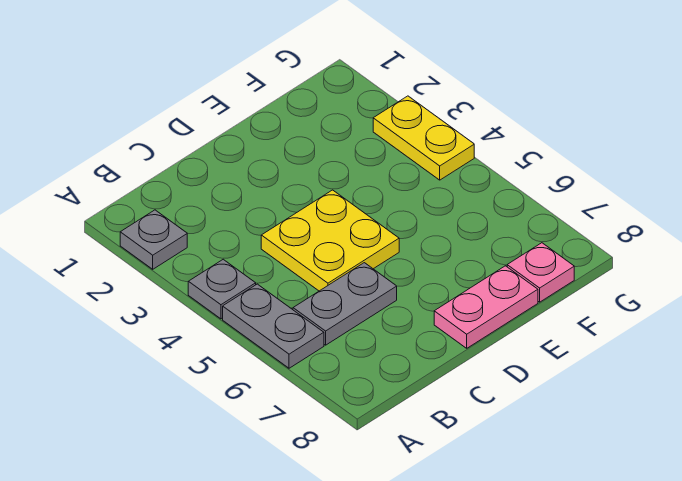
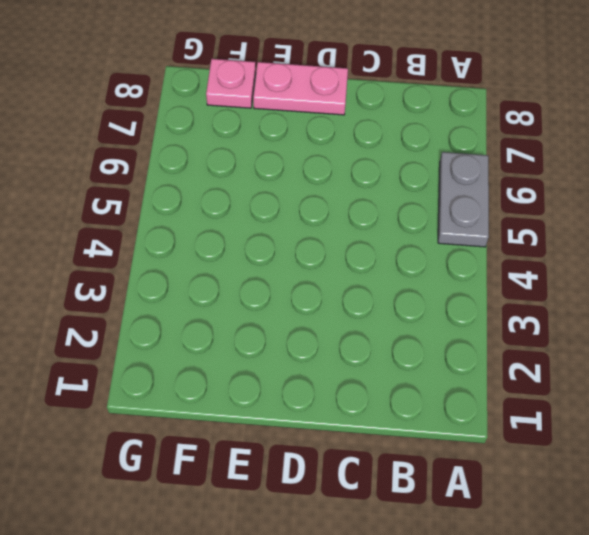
none -> grey 1x1 plate [120,210,187,269]
none -> grey 1x1 plate [188,259,256,319]

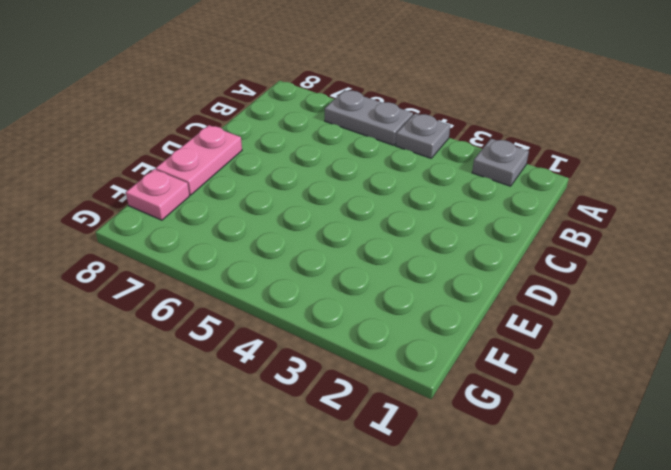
none -> grey 1x2 plate [293,263,397,345]
none -> yellow 2x2 plate [261,190,399,291]

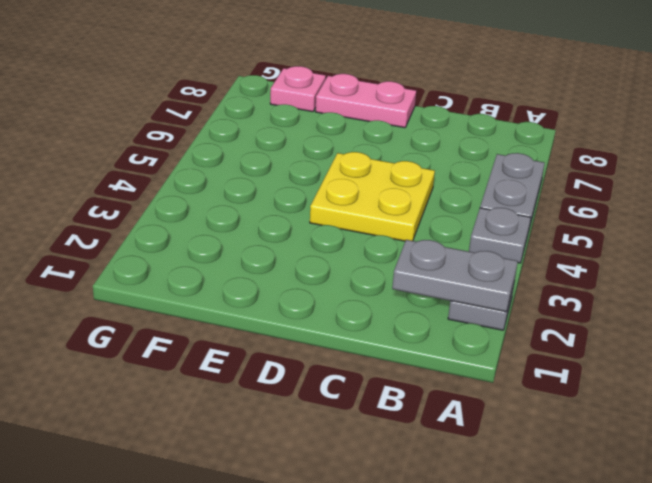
grey 1x2 plate [392,240,518,312] -> grey 1x2 plate moved to [293,263,397,345]
none -> yellow 1x2 plate [373,96,474,180]

